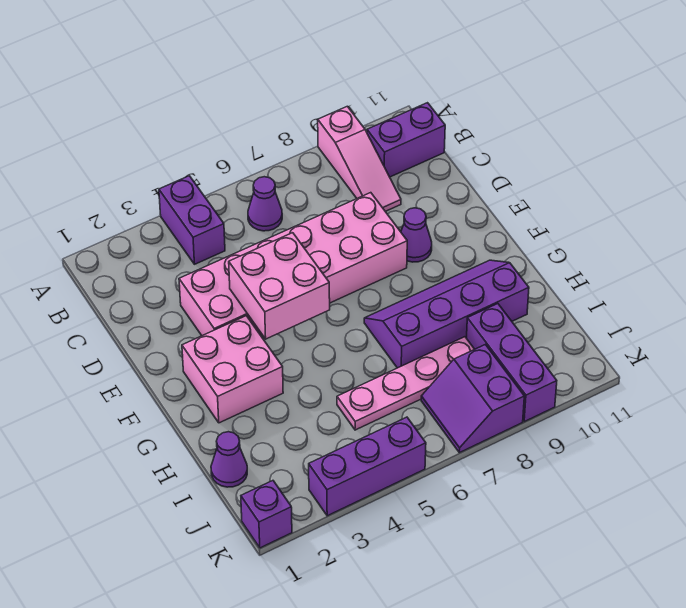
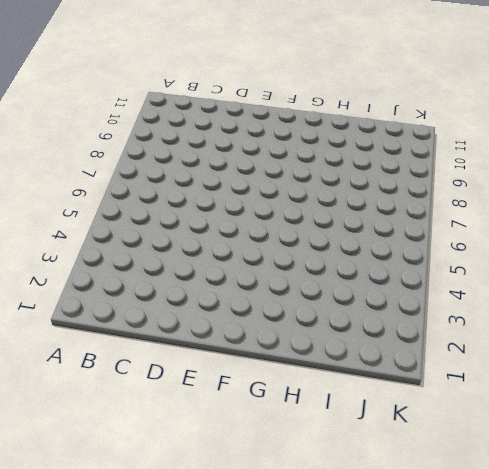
none -> purple 1x2 brick [159,176,225,264]
none -> pink 1x3 slope [318,106,401,211]
none -> purple 1x1 cone [248,177,282,231]

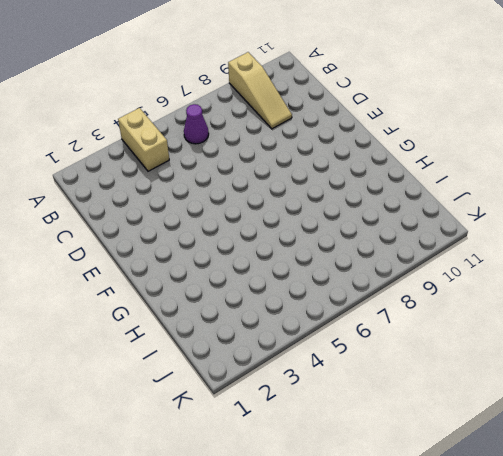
tan 1x2 brick [118,108,169,171] -> purple 1x2 brick [159,176,225,264]
tan 1x3 slope [228,52,292,129] -> pink 1x3 slope [318,106,401,211]
none -> purple 1x2 brick [367,103,445,177]
none -> pink 2x6 brick [179,193,407,336]
none -> purple 1x1 cone [401,208,432,262]

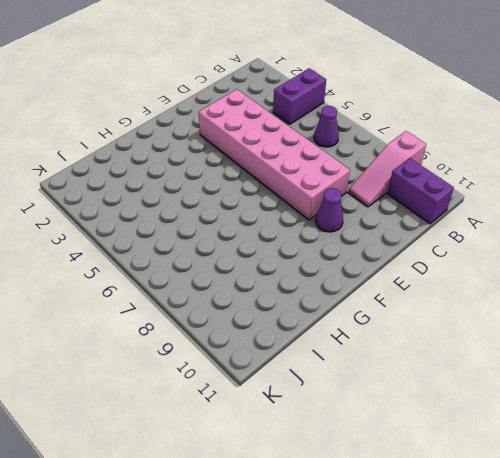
none -> pink 2x2 brick [182,316,283,423]
none -> purple 2x4 slope [364,260,529,368]
none -> purple 1x1 cone [211,432,247,487]

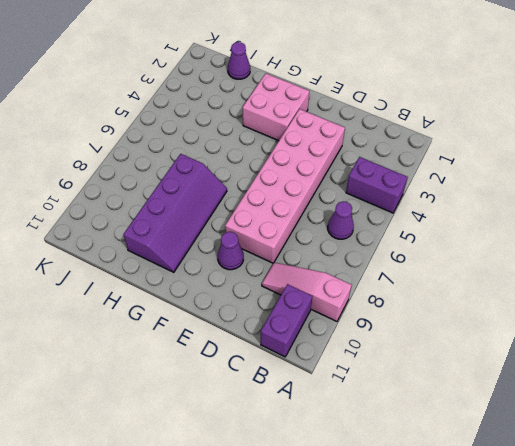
none -> pink 1x4 plate [337,337,475,430]
none -> purple 1x3 brick [467,304,557,422]
none -> purple 2x2 slope [421,345,524,453]

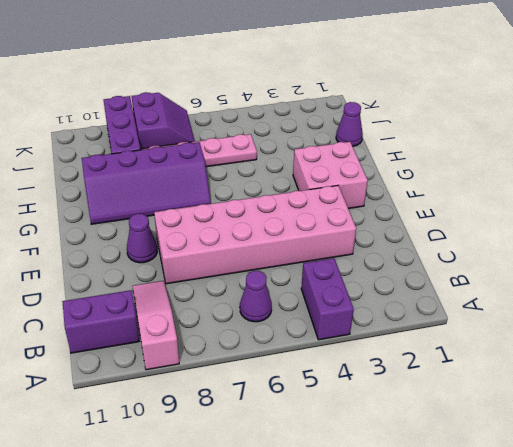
none -> purple 1x1 brick [241,481,292,548]
none -> purple 1x3 brick [309,417,426,516]
none -> pink 2x2 brick [229,233,330,339]

